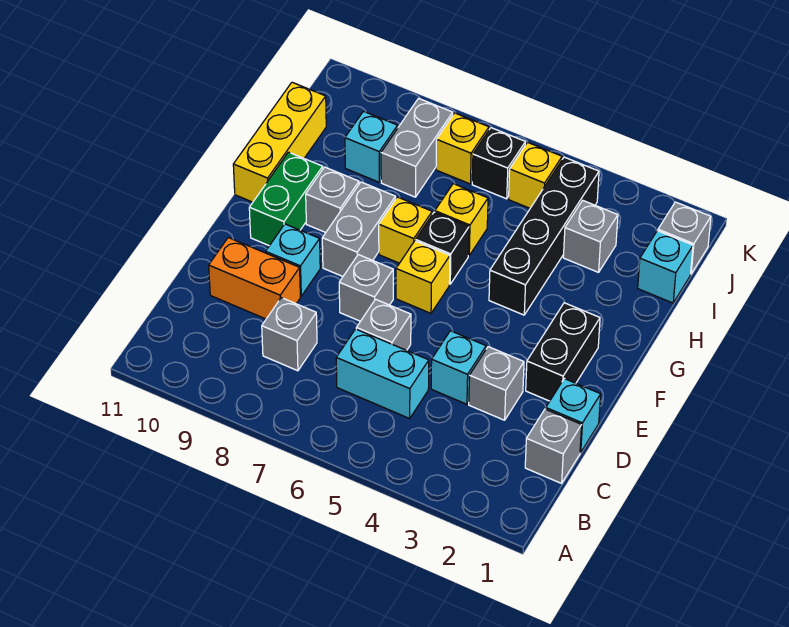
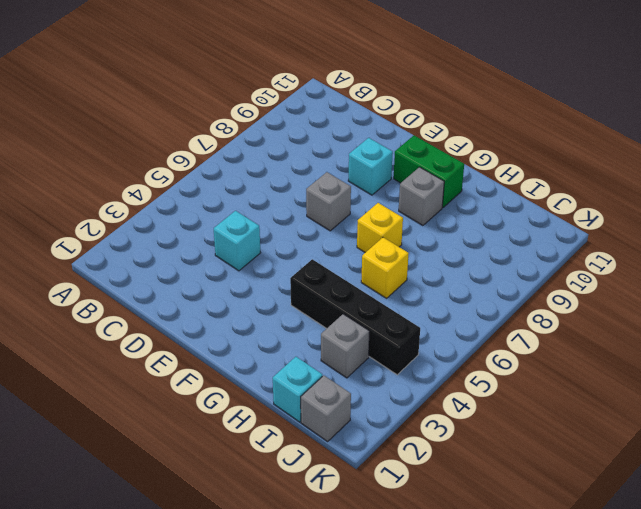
none -> grey 1x1 brick [525,409,582,483]
none -> cyan 1x2 brick [336,329,429,418]
none -> grey 1x1 brick [262,298,317,371]

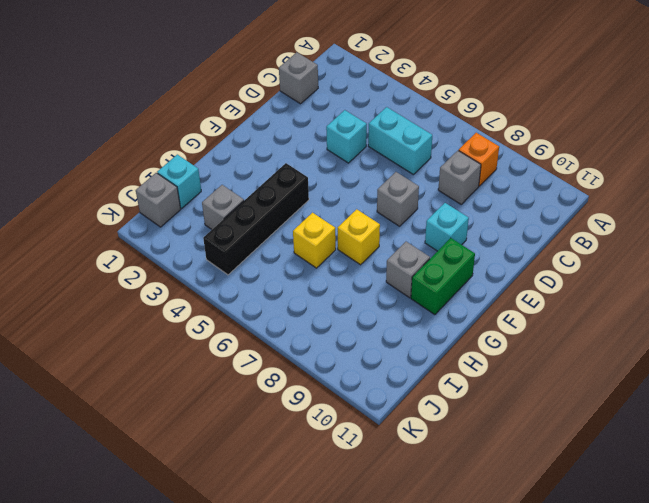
orange 1x1 brick [459,133,499,186] -> none
none -> cyan 1x1 brick [546,379,601,453]
none -> grey 1x1 brick [469,347,524,420]
none -> grey 1x1 brick [356,299,411,350]

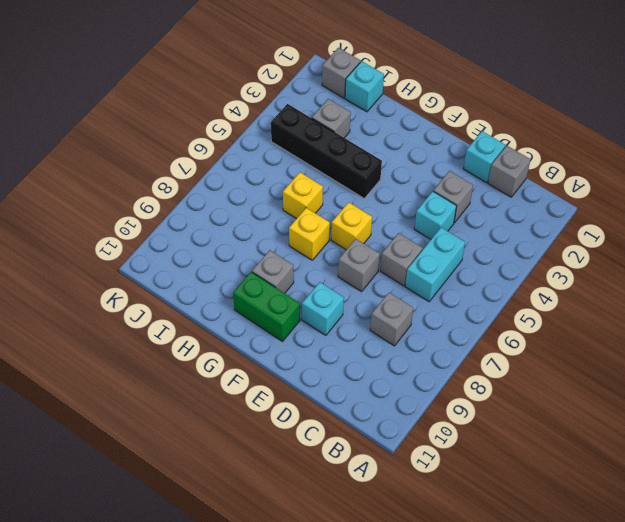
none -> orange 1x2 brick [209,238,300,319]
none -> black 1x2 brick [526,303,600,401]
none -> grey 1x2 brick [322,182,396,276]

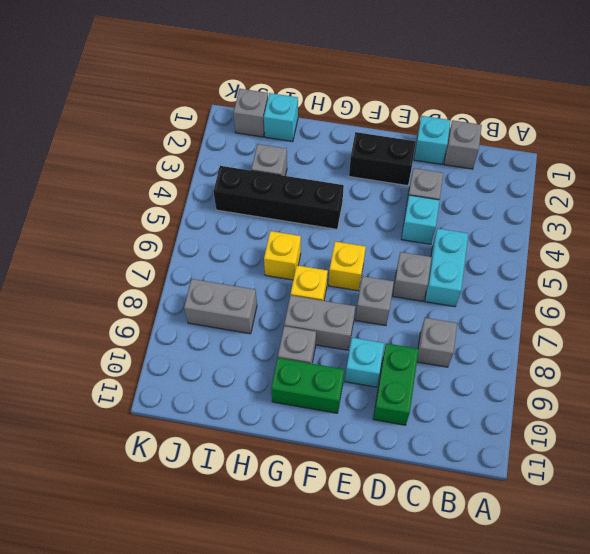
green 1x2 brick [373,343,419,425] -> orange 1x2 brick [209,238,300,319]
none -> black 1x1 brick [416,212,469,284]
none -> yellow 1x3 brick [233,82,326,202]
none -> cyan 1x1 brick [345,111,398,182]

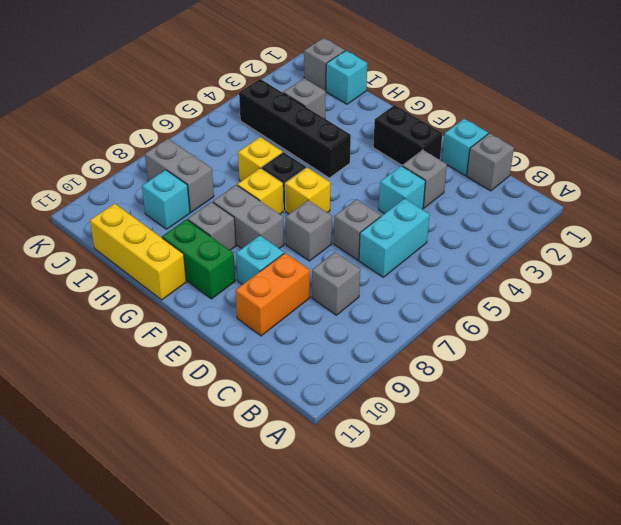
none -> yellow 1x1 brick [509,142,562,208]
none -> black 1x1 brick [472,128,525,199]
none -> yellow 1x1 brick [436,113,489,184]

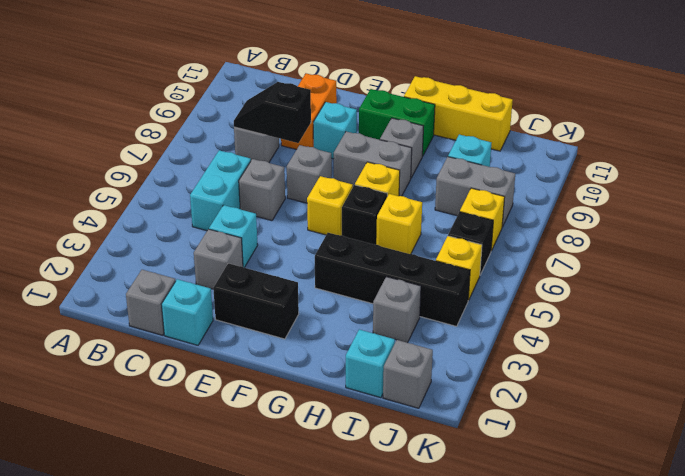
black 1x2 slope [234,82,311,143] -> none

